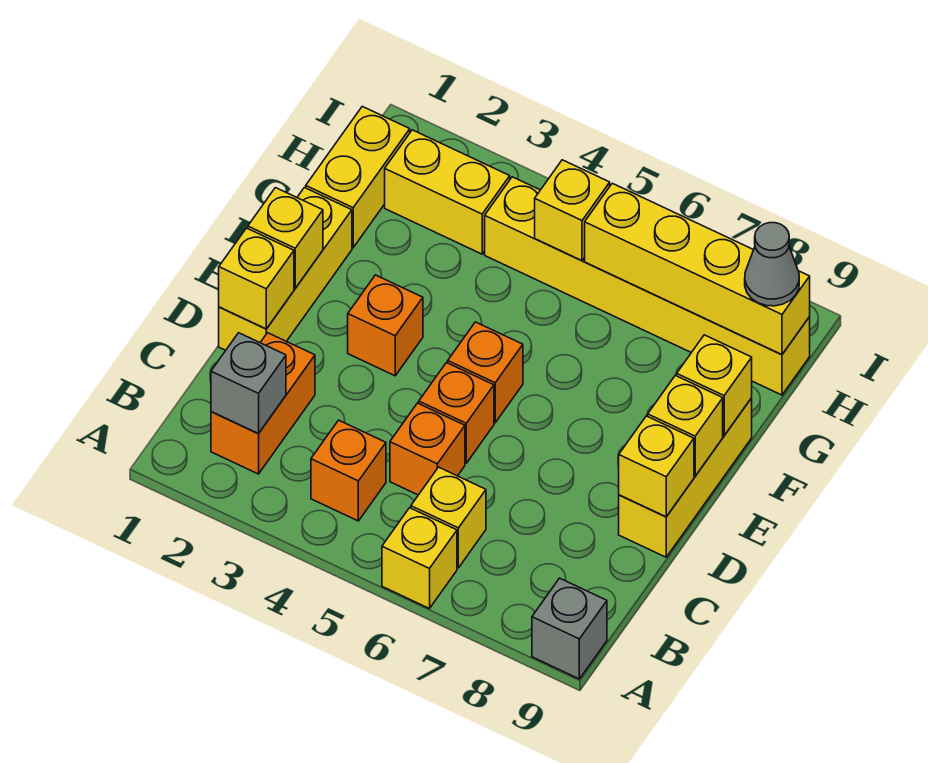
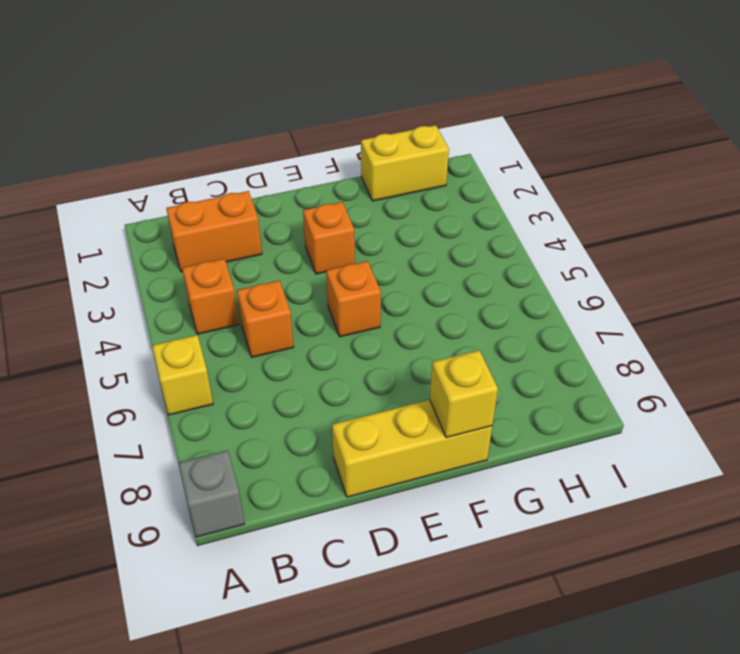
none -> yellow 1x1 brick [411,467,486,568]
none -> yellow 1x3 brick [219,188,352,350]
none -> orange 1x1 brick [419,363,494,463]

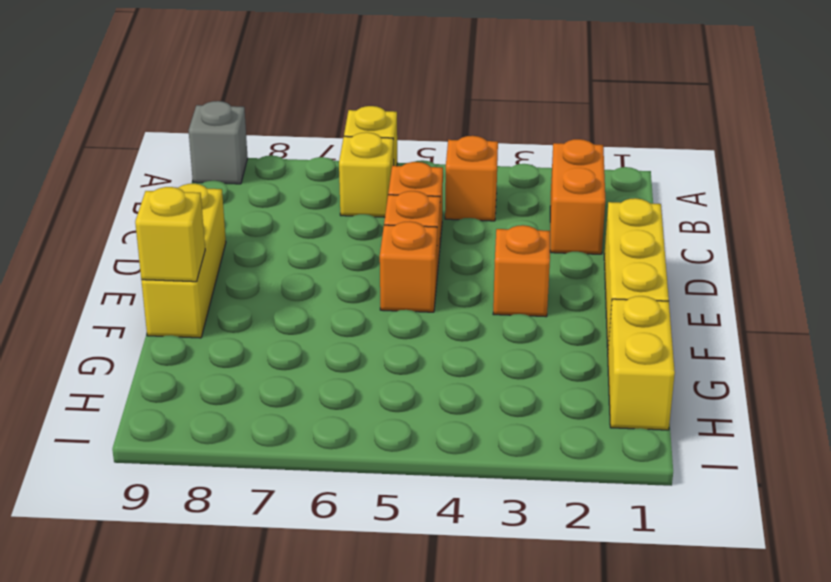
none -> yellow 1x2 brick [385,130,510,254]
none -> yellow 1x6 brick [485,177,810,395]
none -> grey 1x1 brick [211,333,286,434]

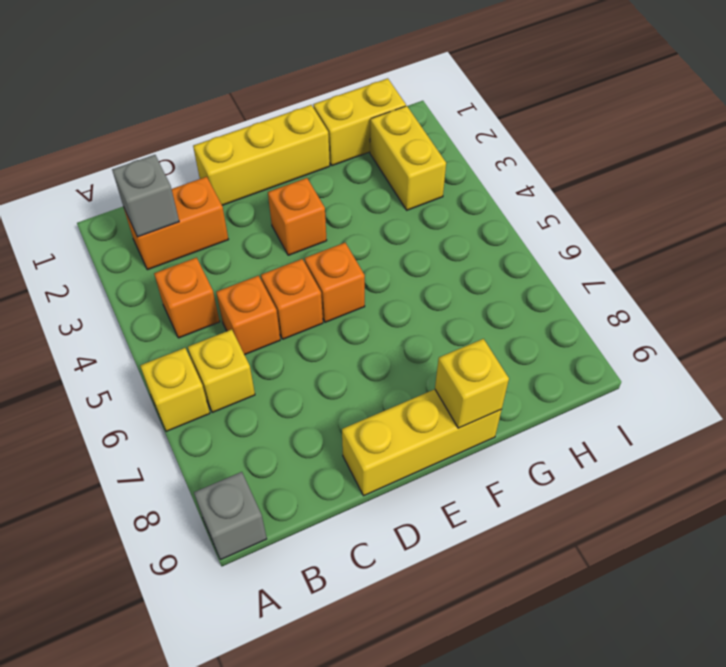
none -> yellow 1x6 brick [485,177,810,395]
none -> yellow 1x1 brick [219,228,294,329]
none -> yellow 1x1 brick [619,416,694,517]

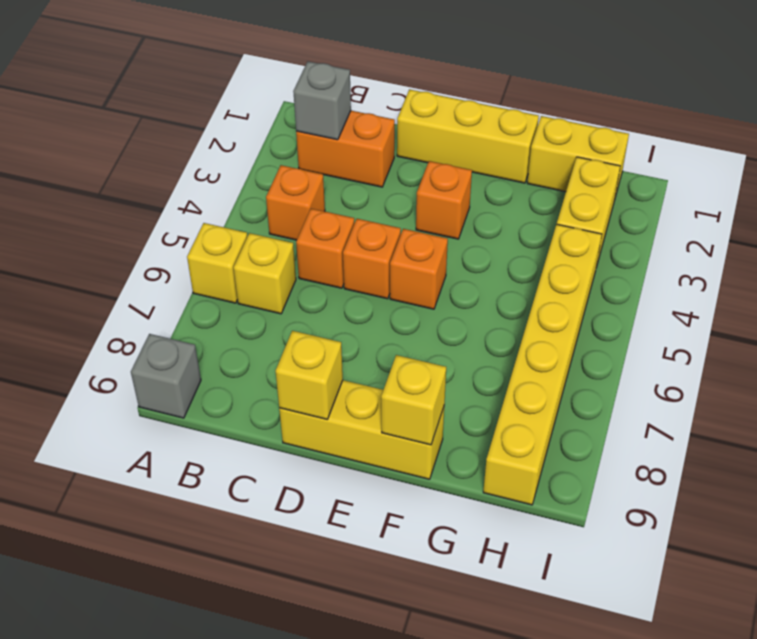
none -> yellow 1x1 brick [219,228,294,329]
none -> yellow 1x1 brick [248,188,323,288]
none -> yellow 1x1 brick [648,375,723,476]

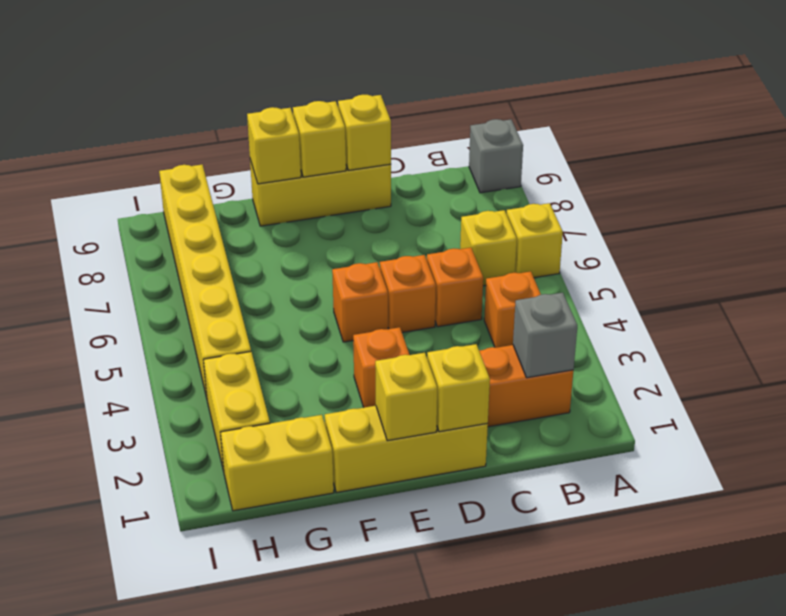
none -> yellow 1x1 brick [535,160,610,261]
none -> yellow 1x4 brick [585,183,810,354]
none -> grey 1x1 cone [745,223,799,306]

